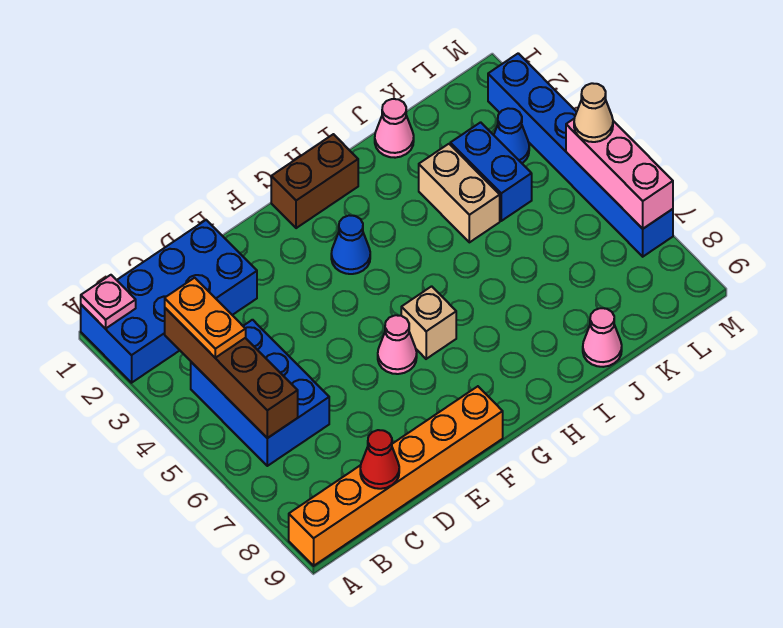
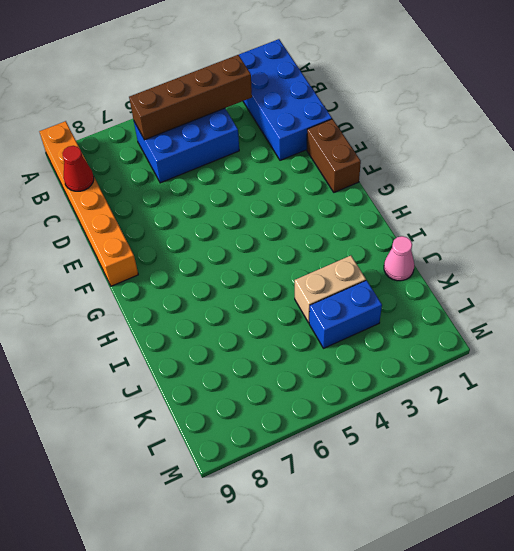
brown 1x2 brick [307,119,361,192] -> brown 1x2 brick moved to [271,134,358,228]
none -> pink 1x1 cone [378,315,417,374]
none -> blue 1x1 cone [331,215,370,274]
none -> tan 1x1 brick [401,286,456,359]

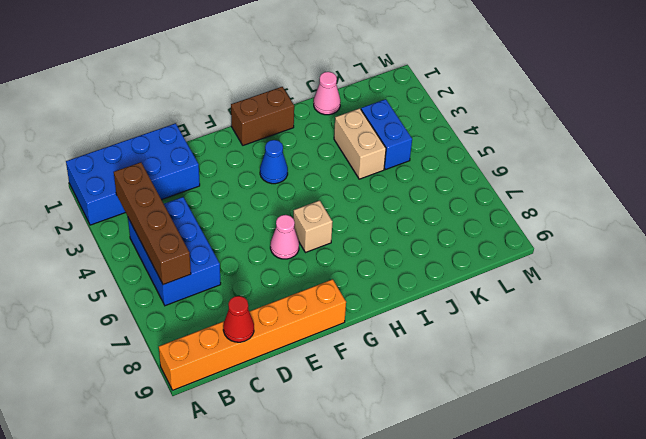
none -> pink 1x1 cone [583,308,622,367]
none -> blue 1x1 cone [494,108,529,163]
none -> blue 1x6 brick [488,53,673,257]

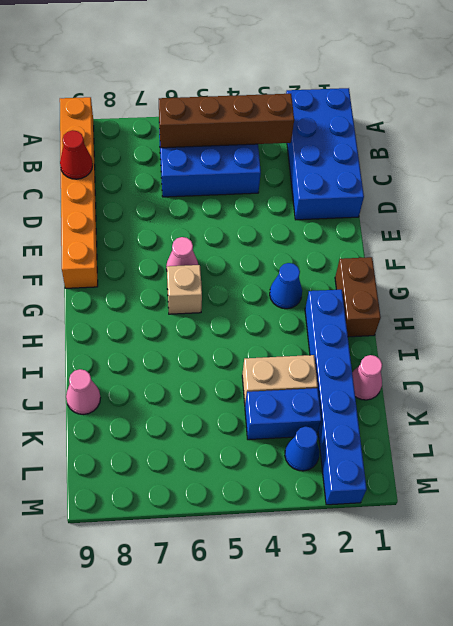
blue 1x6 brick [305,289,367,505] -> blue 1x6 brick turned to [488,53,673,257]
none -> pink 1x1 plate [81,275,136,329]
none -> pink 1x3 brick [566,119,673,229]
none -> orange 1x2 plate [165,278,246,358]

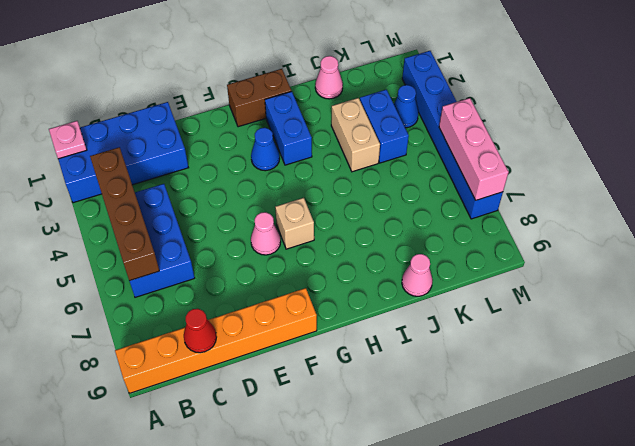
blue 1x2 brick [265,91,312,165] -> none
none -> orange 1x2 plate [165,278,246,358]
none -> tan 1x1 cone [574,83,613,142]

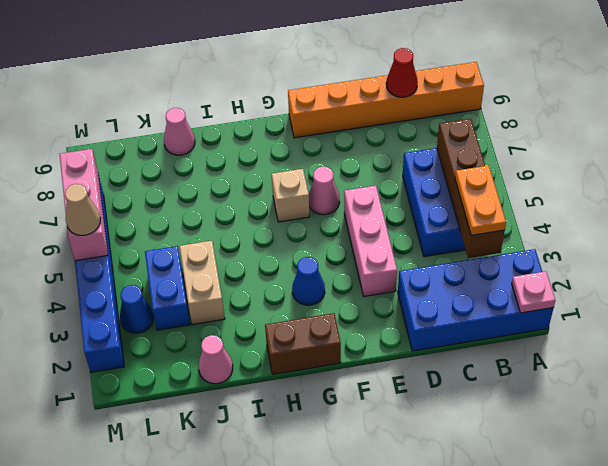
pink 1x3 brick [344,186,397,296] -> none

